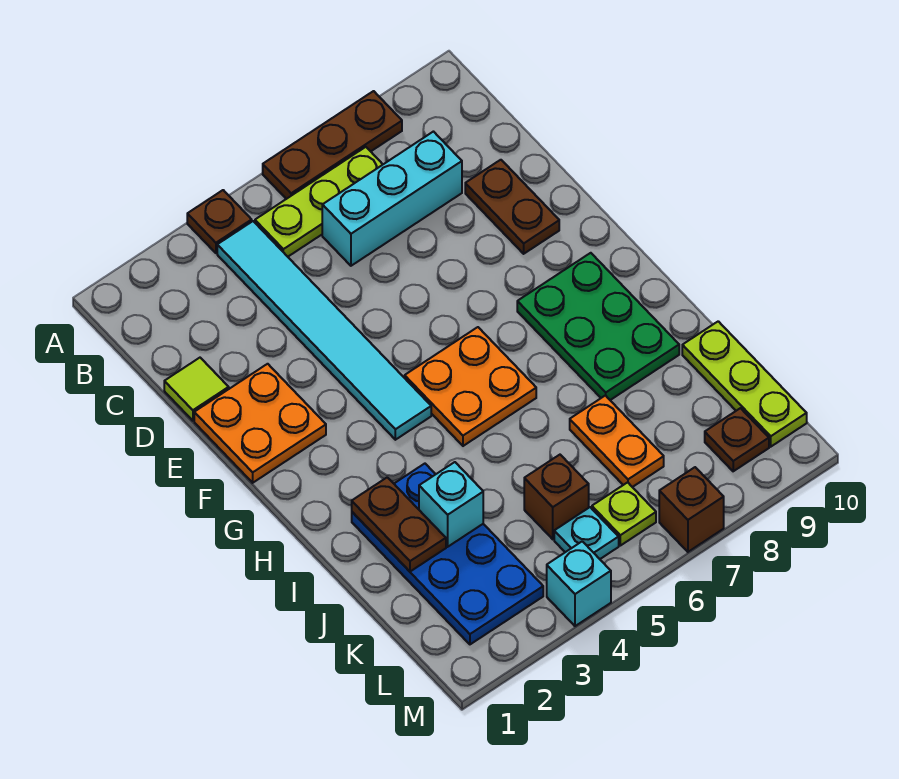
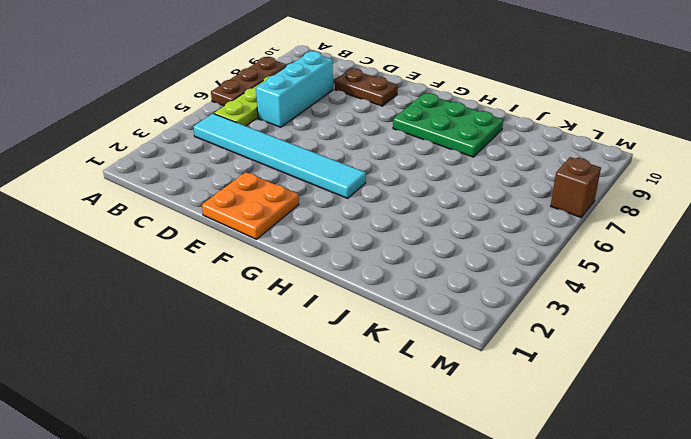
none -> brown 1x1 plate [187,190,252,253]
none -> lime 1x1 tile [164,358,229,421]
none -> orange 2x2 plate [405,327,536,446]

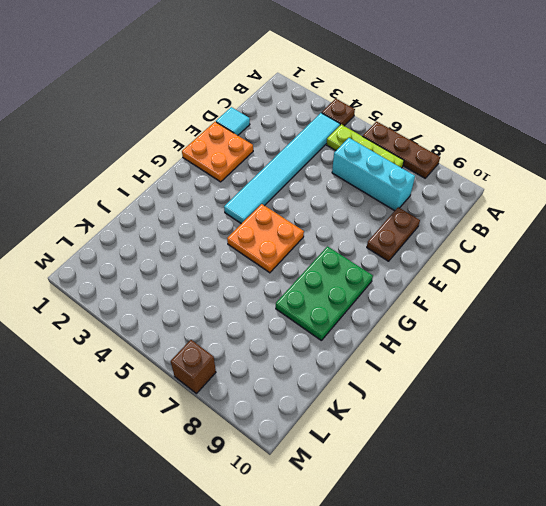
cyan 1x1 tile [216,107,250,135] -> lime 1x1 tile [164,358,229,421]
none -> blue 2x4 plate [352,464,543,644]
none -> orange 1x2 plate [570,395,664,487]
none -> lime 1x3 plate [682,321,807,447]

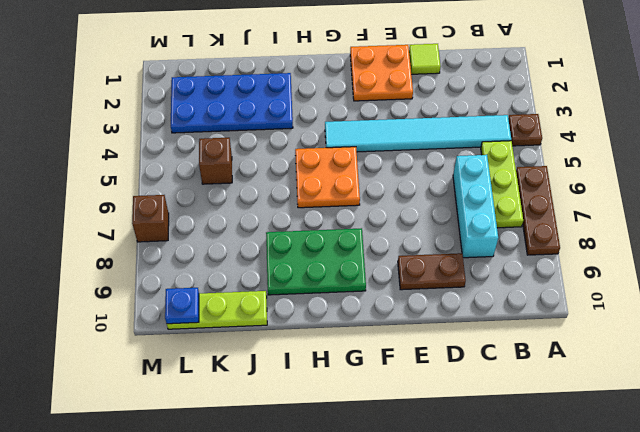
blue 1x1 plate [165,288,199,324] -> none
none -> orange 1x2 plate [570,395,664,487]
none -> cyan 1x1 plate [554,507,619,559]
none -> lime 1x1 plate [592,482,656,546]

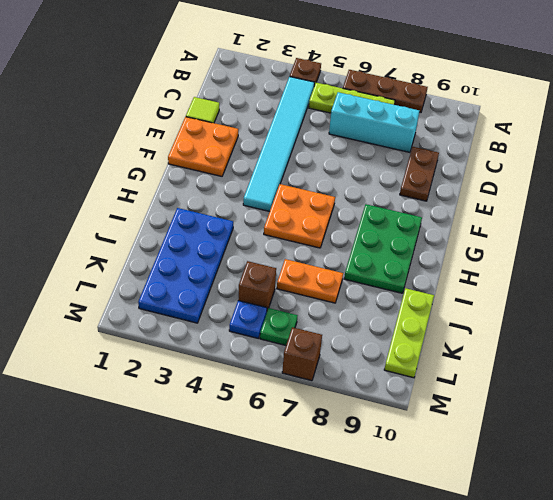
orange 1x2 plate [277,259,343,303] -> orange 1x2 plate turned to [570,395,664,487]
blue 1x1 plate [229,301,267,338] -> cyan 1x1 plate [554,507,619,559]
green 1x1 plate [260,308,297,345] -> lime 1x1 plate [592,482,656,546]
none -> brown 1x1 plate [705,408,769,471]
none -> cyan 1x1 brick [547,541,611,626]
none -> brown 1x2 plate [352,477,446,572]

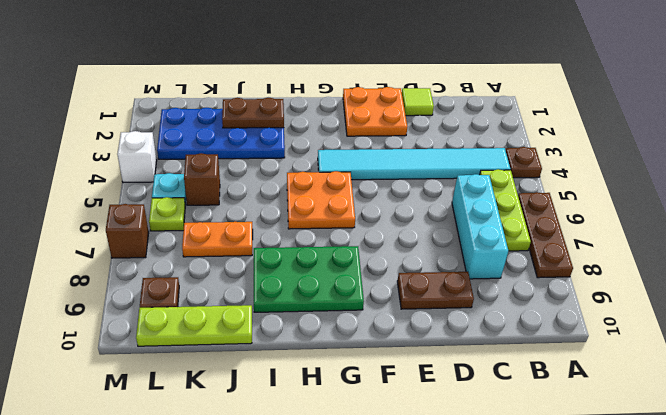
white 1x1 brick [117,131,157,183] -> cyan 1x1 brick [547,541,611,626]
none -> cyan 1x1 brick [419,462,483,547]

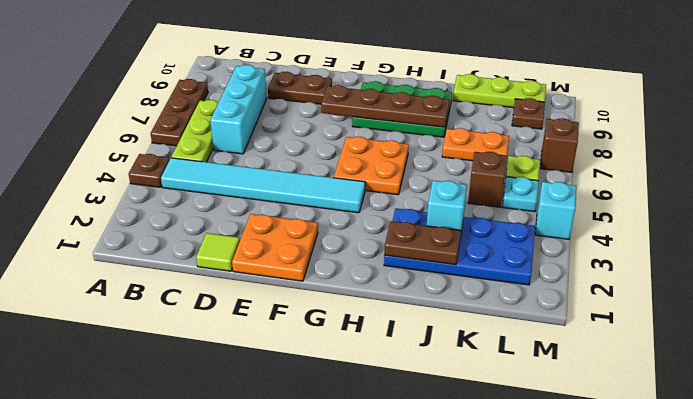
brown 1x4 plate [321,85,449,127] -> none

